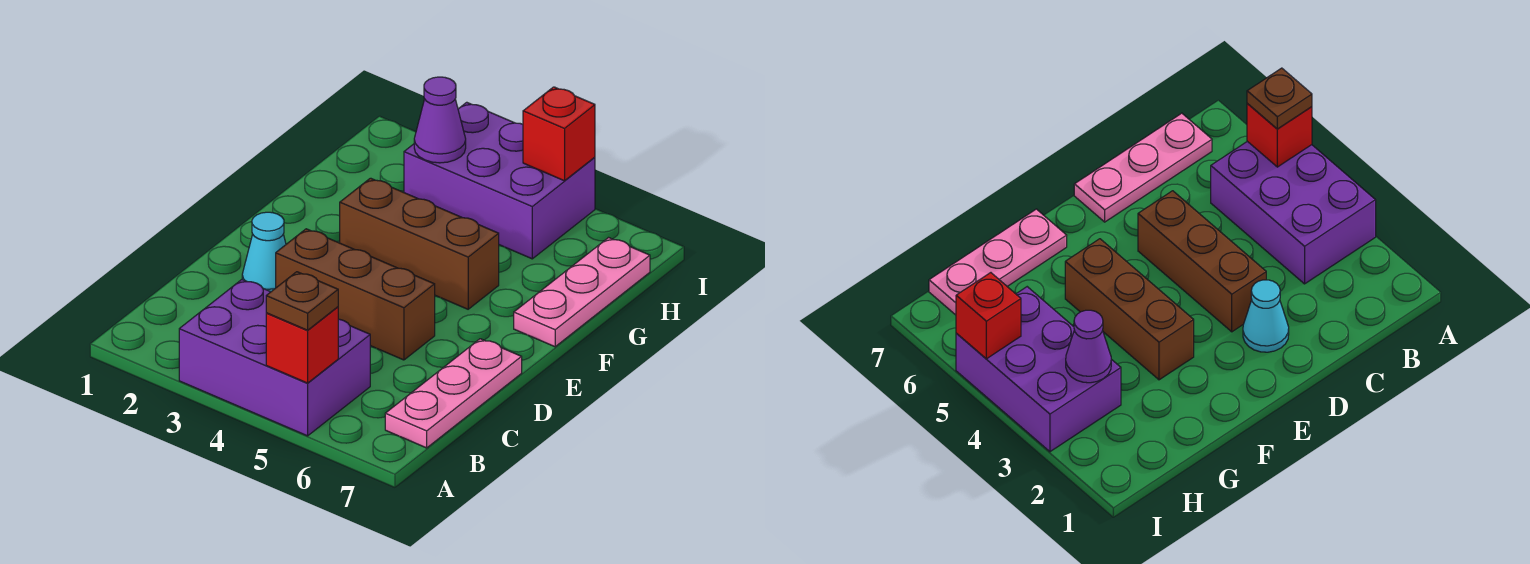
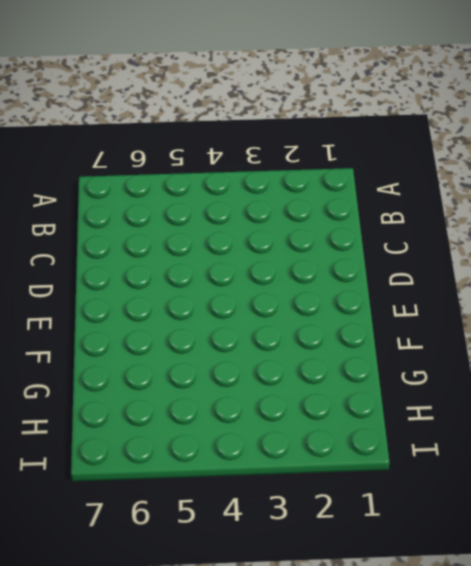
none -> purple 2x3 brick [179,280,370,436]
none -> pink 1x3 plate [385,339,522,448]

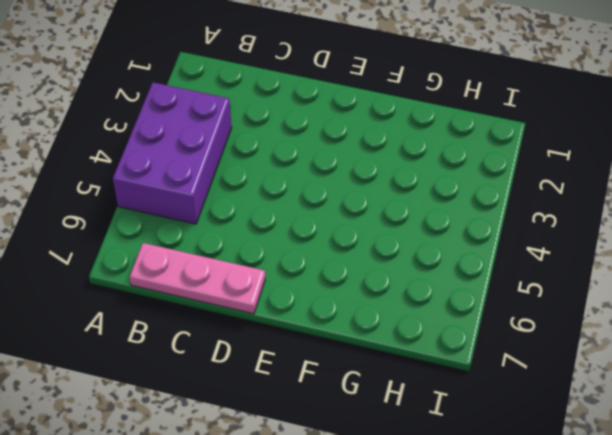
none -> cyan 1x1 cone [242,212,286,292]
none -> brown 1x3 brick [276,229,435,360]

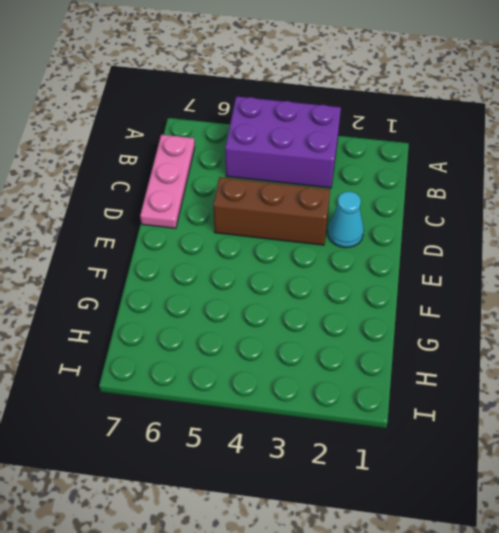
none -> brown 1x3 brick [340,178,499,309]
none -> pink 1x3 plate [514,238,650,347]

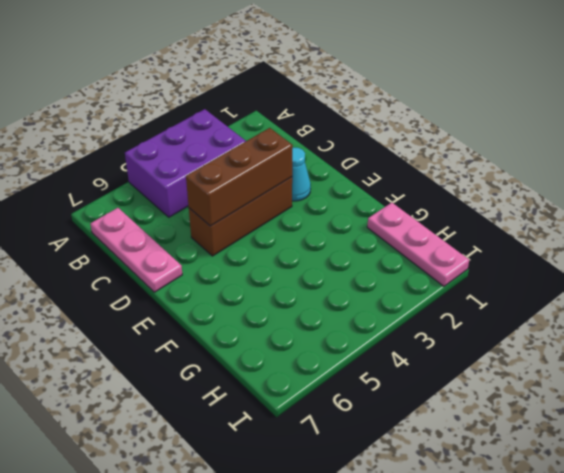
brown 1x3 brick [186,128,293,226] -> brown 1x3 brick moved to [340,178,499,309]
pink 1x3 plate [367,203,469,286] -> pink 1x3 plate moved to [514,238,650,347]
none -> purple 2x3 brick [404,102,595,259]
none -> red 1x1 brick [266,307,338,383]

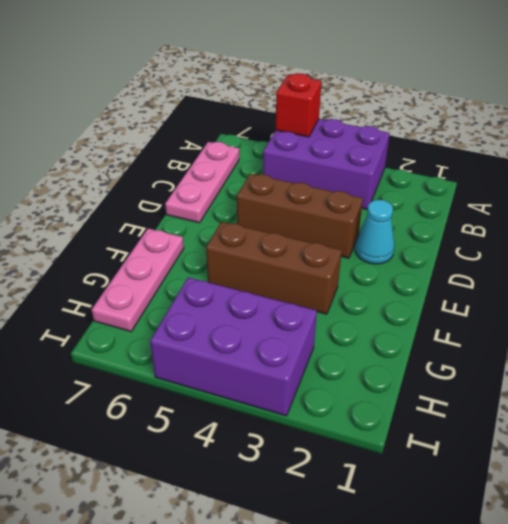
none -> purple 1x1 cone [414,77,466,163]
none -> red 1x1 brick [523,87,595,181]

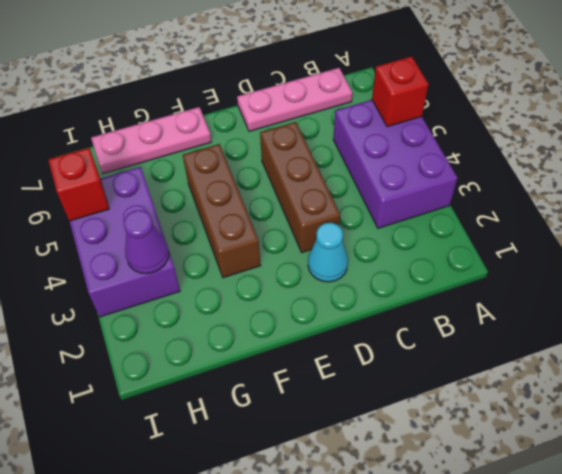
none -> brown 1x1 plate [266,272,338,330]

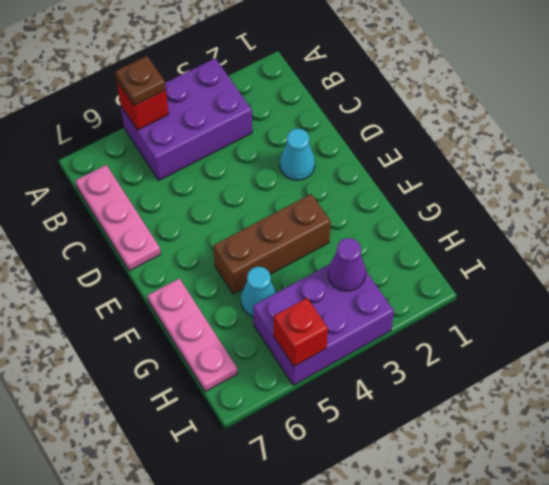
cyan 1x1 cone [241,267,276,317] -> none
none -> brown 1x3 brick [276,229,435,360]

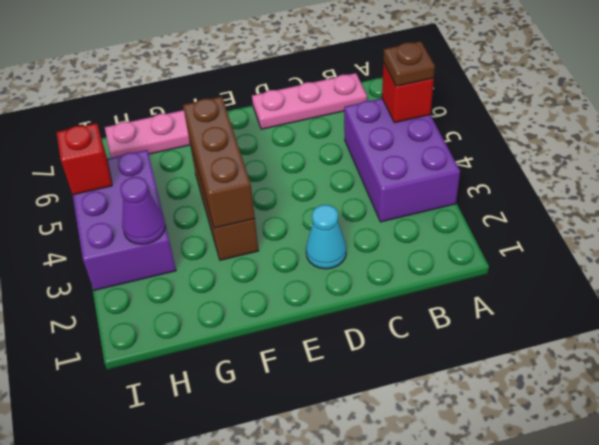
brown 1x3 brick [183,96,255,228] -> brown 1x3 brick moved to [276,229,435,360]

